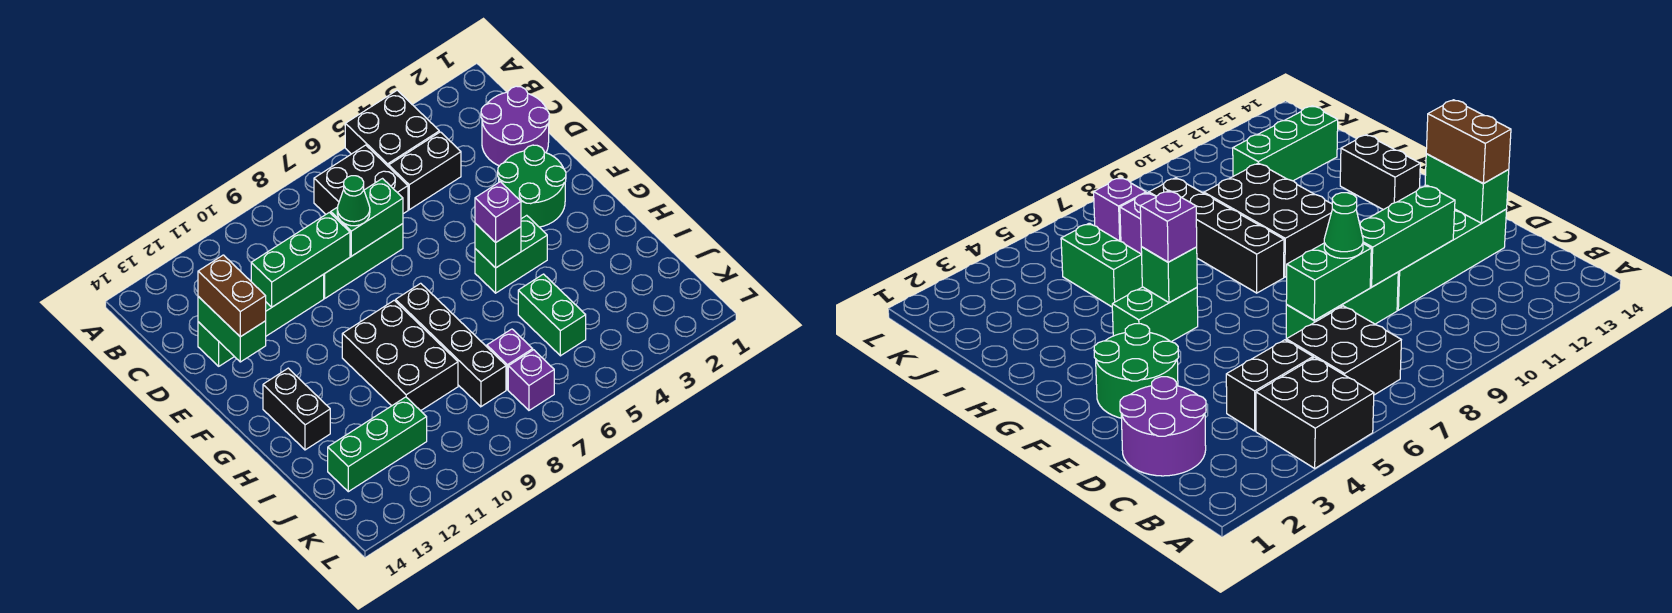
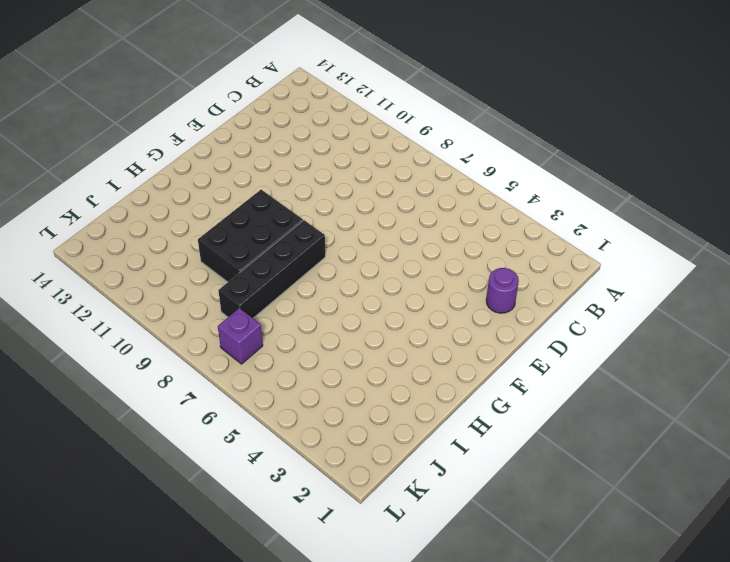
purple 1x1 round brick [486,268,519,313] -> purple 2x2 round brick [481,86,549,166]
none -> black 2x2 brick [345,90,439,167]
none -> black 2x2 brick [314,145,408,214]
none -> black 1x2 brick [389,132,461,210]

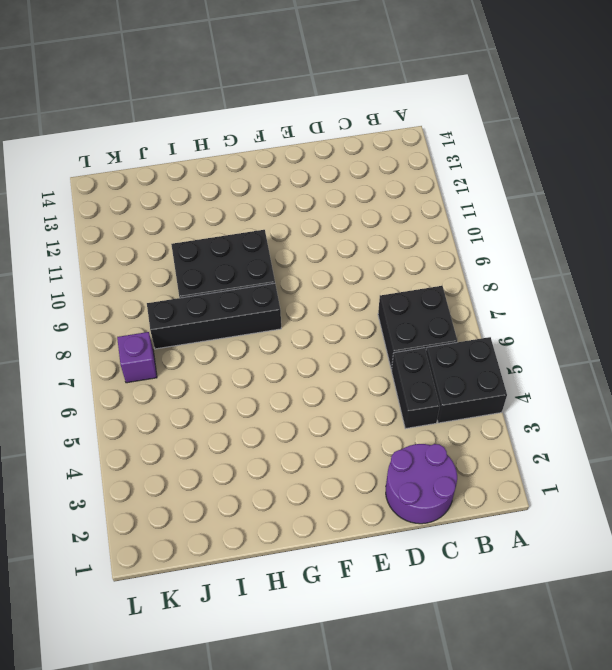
none -> green 1x3 brick [324,224,403,298]
none -> green 1x4 brick [198,274,324,366]
none -> green 2x2 round brick [498,145,566,227]

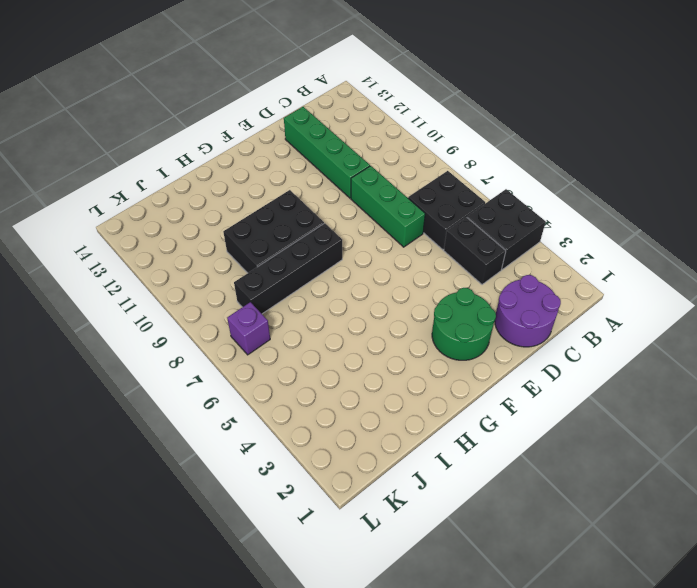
none -> green 1x2 brick [475,215,547,293]
none -> black 1x2 brick [263,368,330,450]
none -> green 1x2 brick [518,274,586,356]

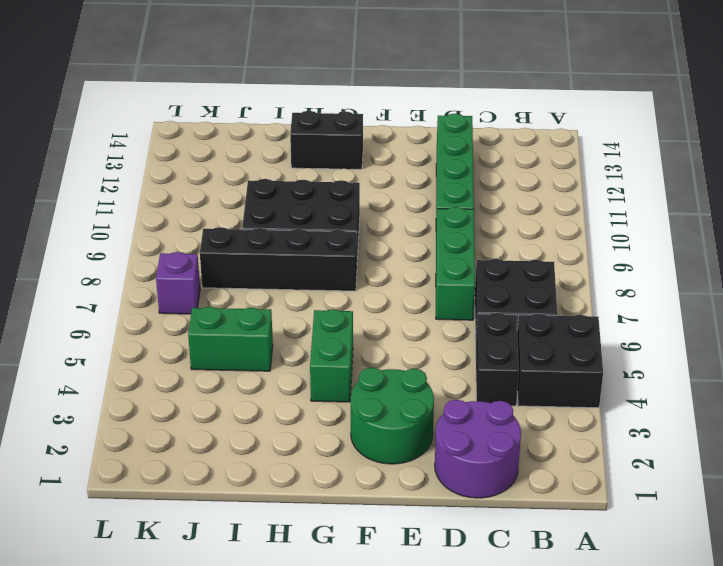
none -> purple 1x1 brick [487,329,533,390]
none -> green 1x3 brick [328,397,427,492]
none -> green 1x2 brick [331,179,403,256]

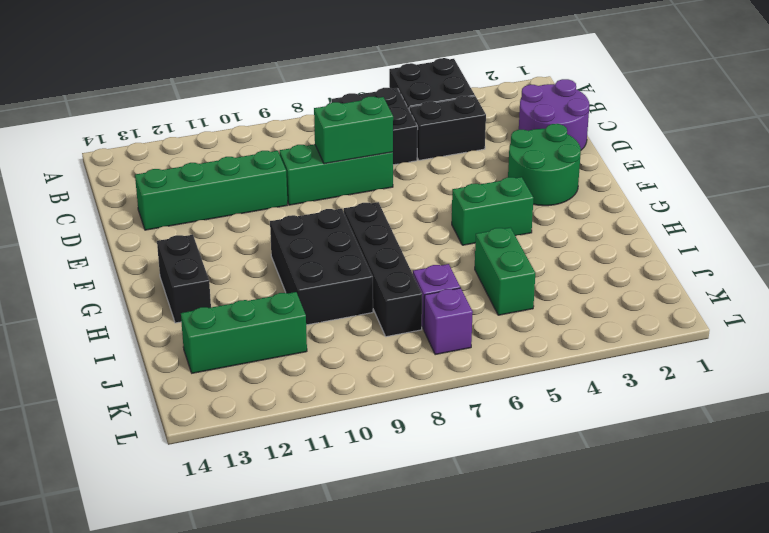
none -> green 1x3 brick [251,212,350,307]
none -> green 1x2 brick [198,297,266,362]
none -> green 1x1 brick [475,223,521,268]

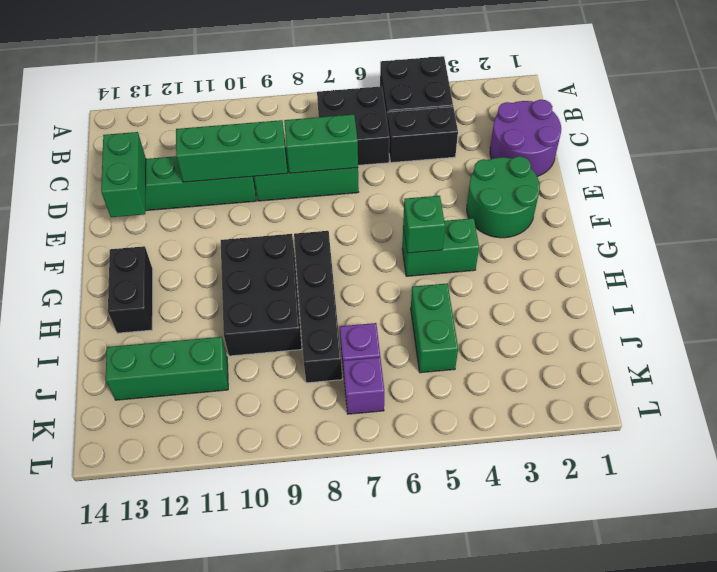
none -> green 1x1 cone [337,176,370,226]
none -> brown 1x2 brick [198,255,266,337]
none -> purple 1x1 brick [475,182,521,243]

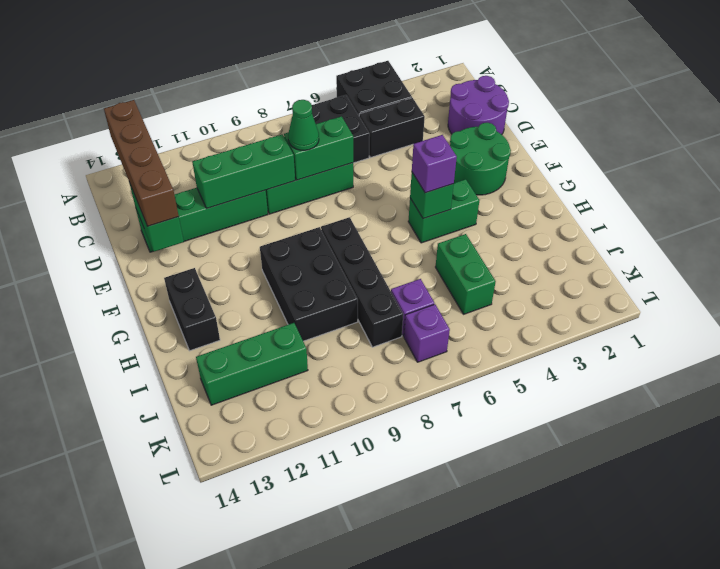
brown 1x4 brick [104,100,179,226] -> brown 1x2 brick [198,255,266,337]

